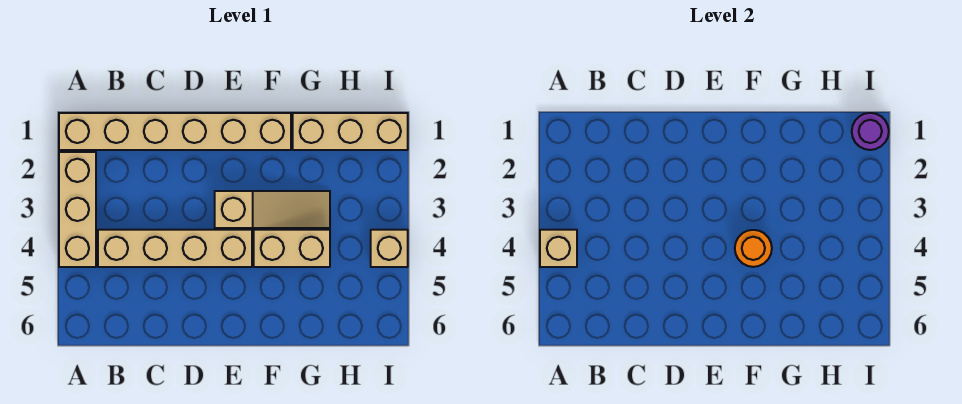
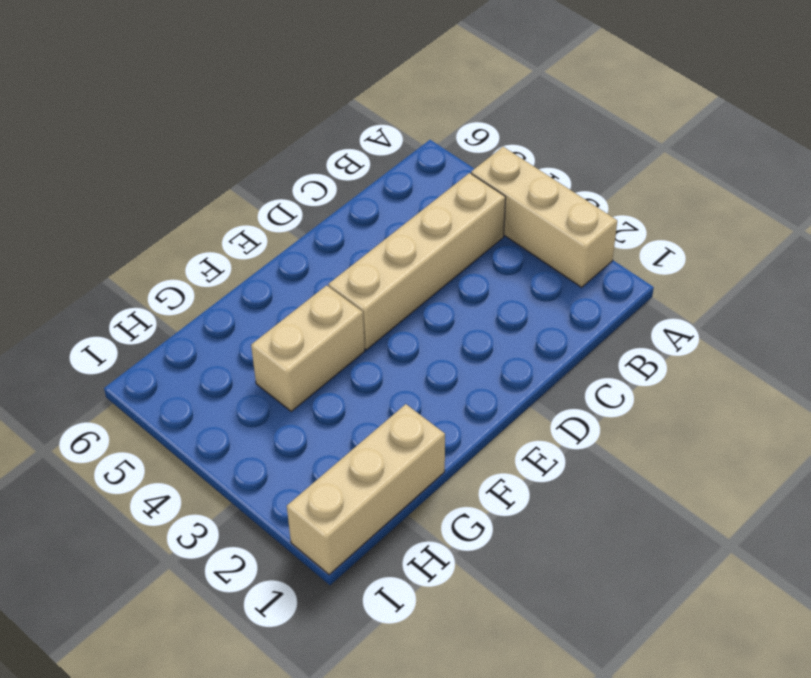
none -> tan 1x6 brick [59,113,291,150]
none -> tan 1x3 slope [215,191,330,228]

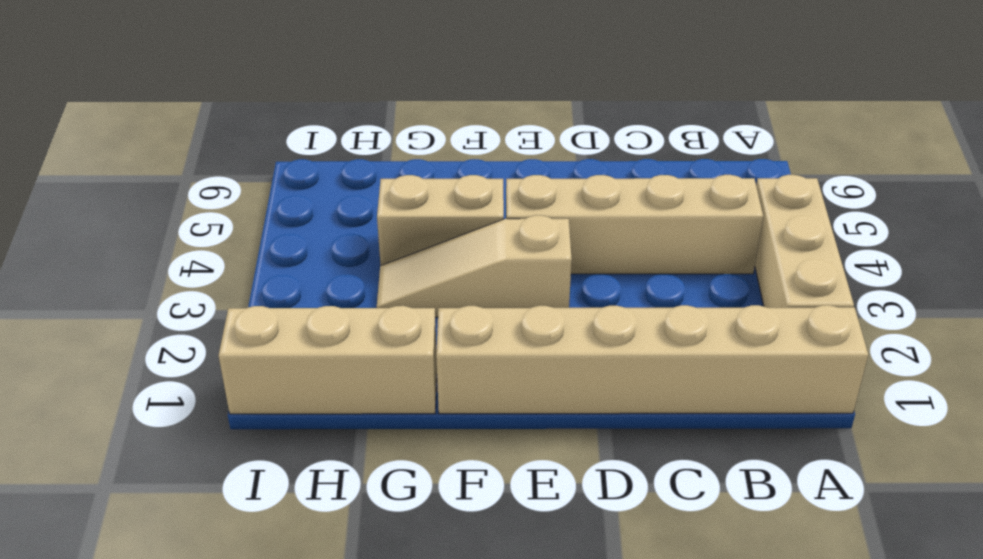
none -> tan 1x1 brick [371,230,408,267]
none -> tan 1x1 brick [540,230,577,267]

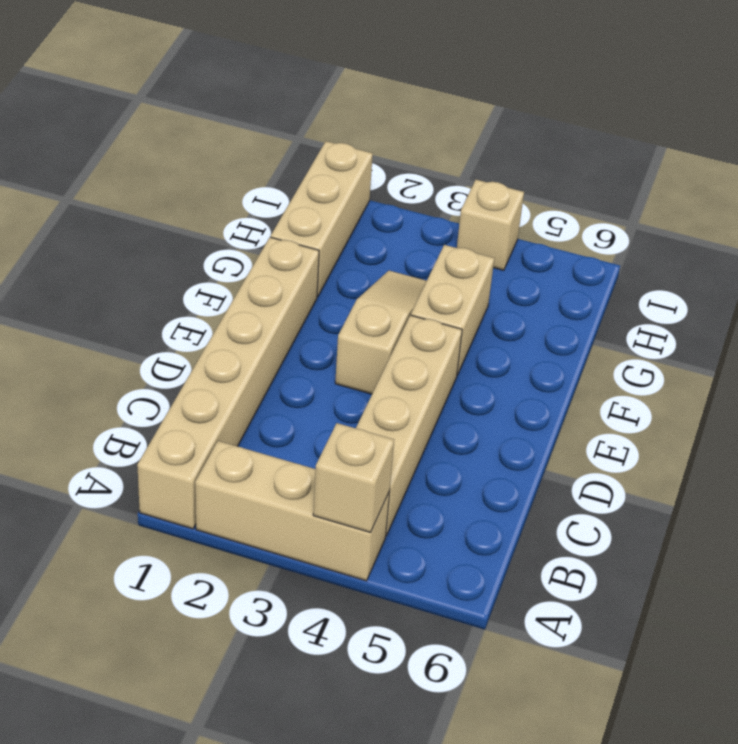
none -> orange 1x1 round brick [735,230,772,267]
none -> purple 1x1 round brick [852,113,889,150]

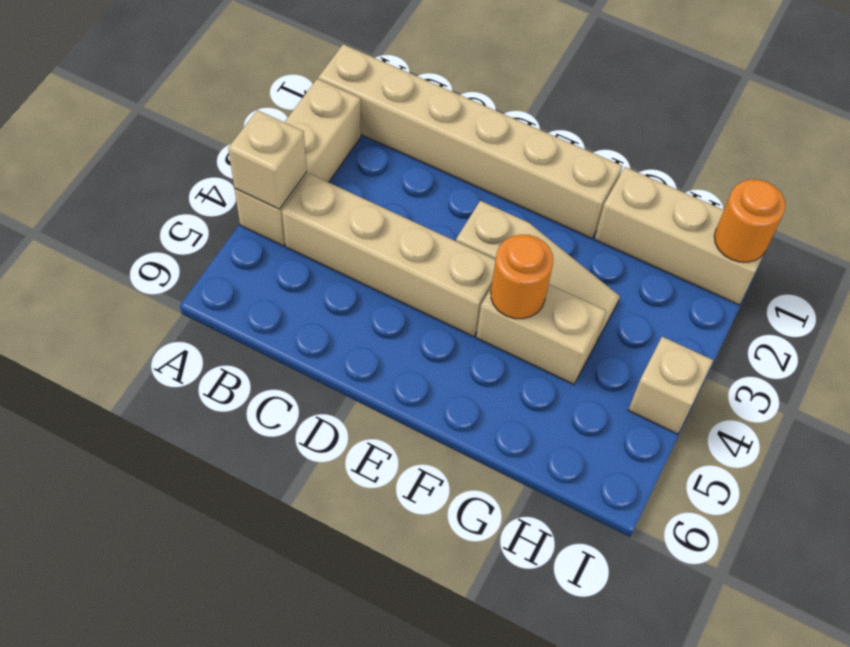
orange 1x1 round brick [714,179,786,262] -> purple 1x1 round brick [852,113,889,150]

